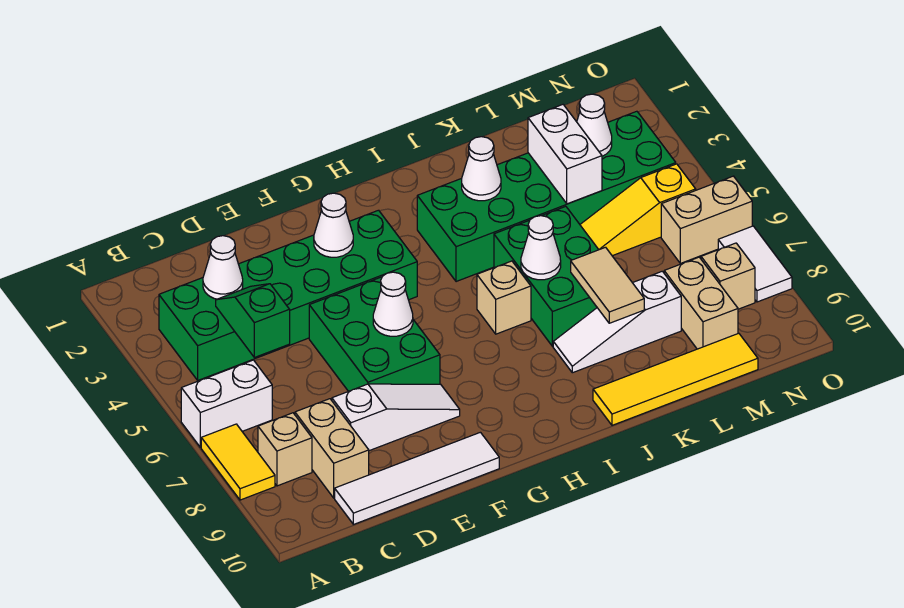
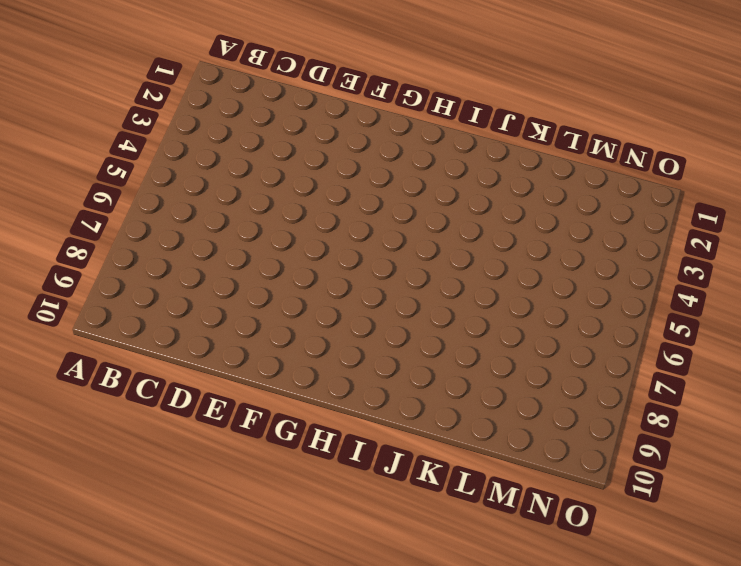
none -> white 1x2 brick [181,360,272,447]
none -> yellow 1x2 tile [201,424,275,500]
none -> green 2x6 brick [159,210,417,380]

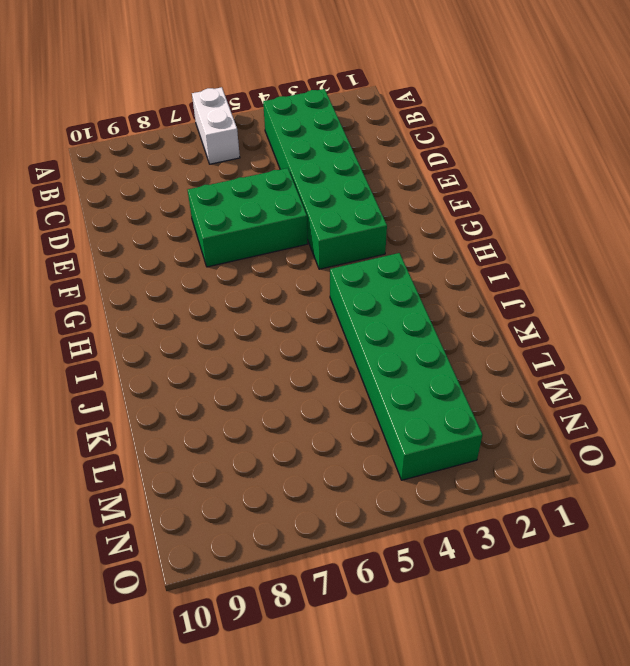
none -> yellow 1x2 tile [201,424,275,500]
none -> tan 1x1 brick [258,413,312,486]
none -> tan 1x2 brick [295,399,369,498]

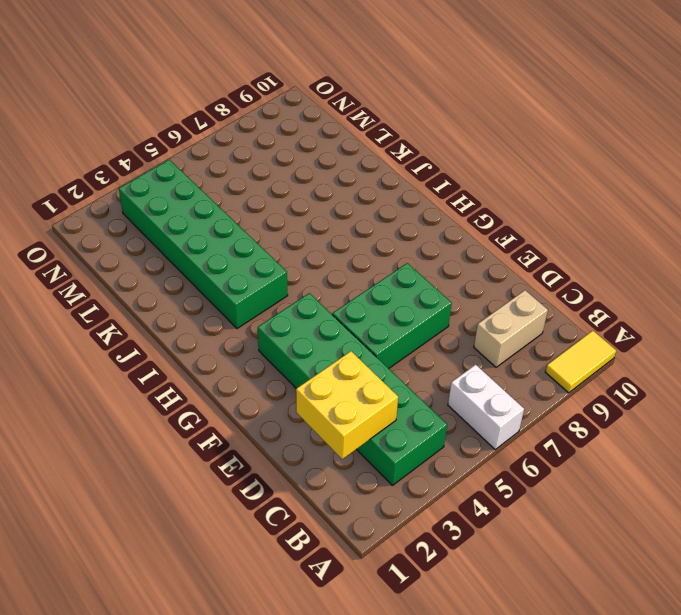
yellow 1x2 tile [545,331,616,393] -> yellow 1x2 tile moved to [201,424,275,500]
yellow 2x2 brick [296,351,398,459] -> white 1x1 cone [203,236,243,299]
none -> tan 1x1 brick [258,413,312,486]
none -> white 1x4 tile [335,432,499,524]
none -> white 1x3 slope [332,384,460,451]

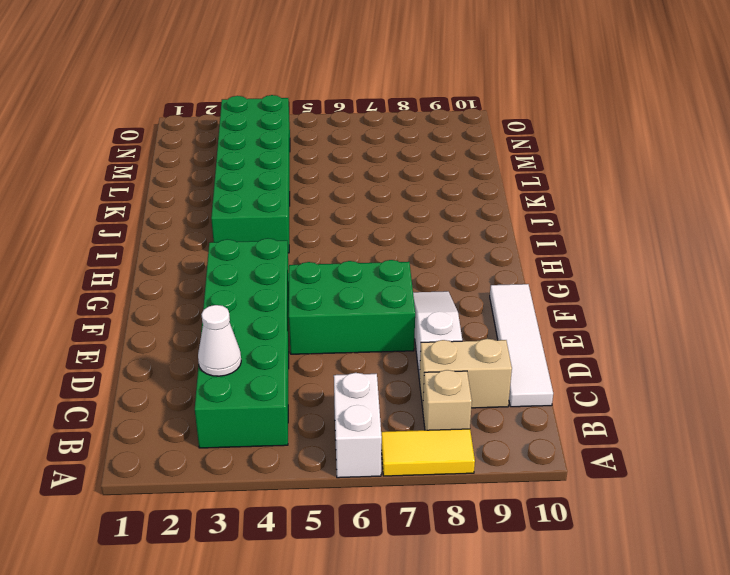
none -> tan 1x1 brick [477,261,531,334]
none -> green 2x3 brick [494,206,599,346]
none -> white 1x3 slope [553,271,681,373]

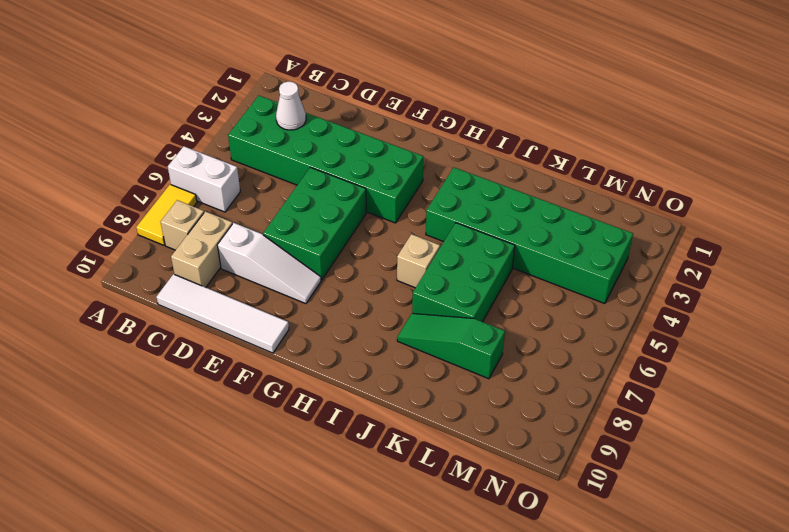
green 1x3 slope [397,313,505,379] -> white 1x3 slope [553,271,681,373]
none -> yellow 1x4 tile [593,333,758,425]
none -> yellow 1x3 slope [580,164,696,256]
none -> tan 1x2 brick [664,257,738,349]

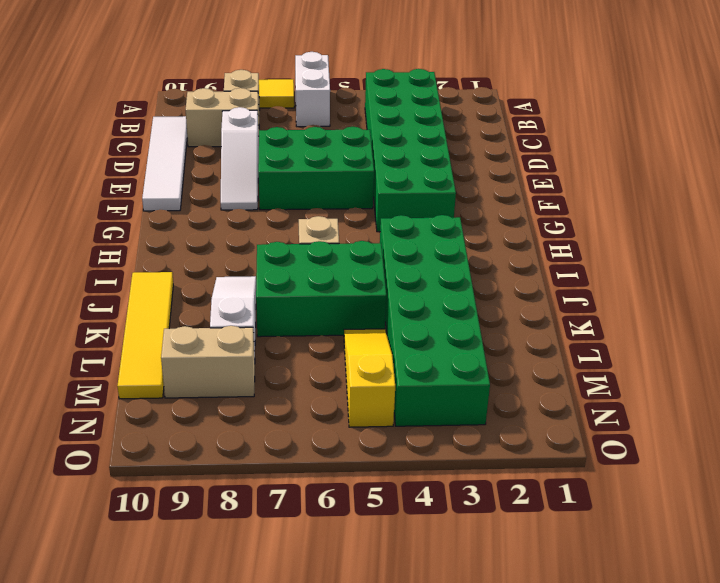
none -> tan 1x2 brick [661,176,752,263]
none -> tan 1x1 brick [701,243,755,309]
none -> white 1x2 tile [718,226,792,302]

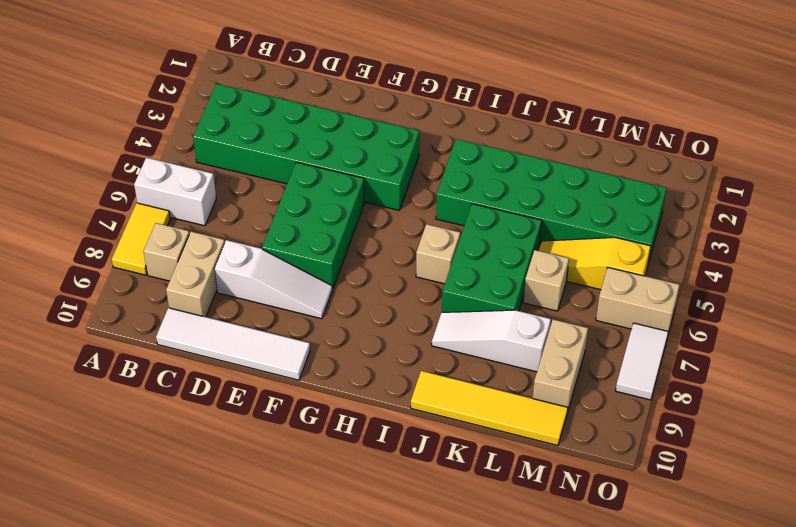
tan 1x1 brick [523,250,569,311] -> tan 1x1 brick moved to [701,243,755,309]
none -> white 1x1 cone [203,236,243,299]
none -> green 1x2 slope [216,284,290,357]
none -> white 1x1 cone [314,193,353,257]

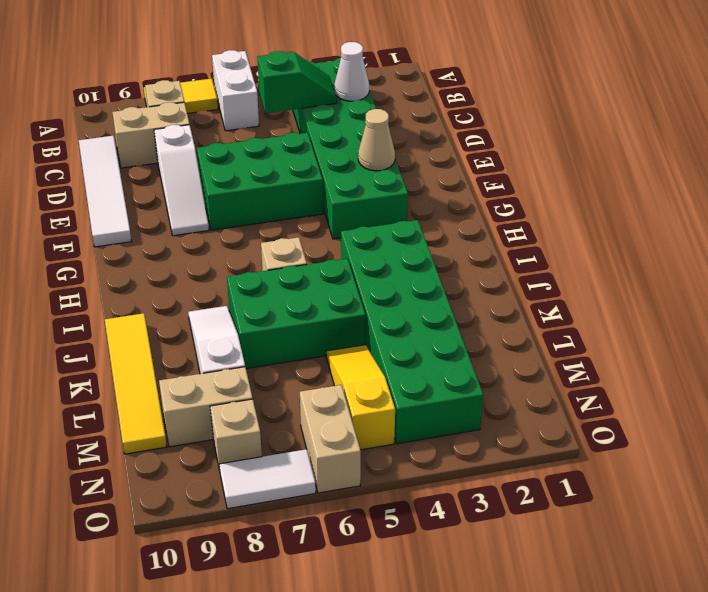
tan 1x1 cone [358,109,395,171] -> white 1x1 cone [314,193,353,257]
none -> white 1x1 cone [373,272,413,336]
none -> white 1x1 cone [462,137,501,201]
none -> white 1x1 cone [521,216,561,280]

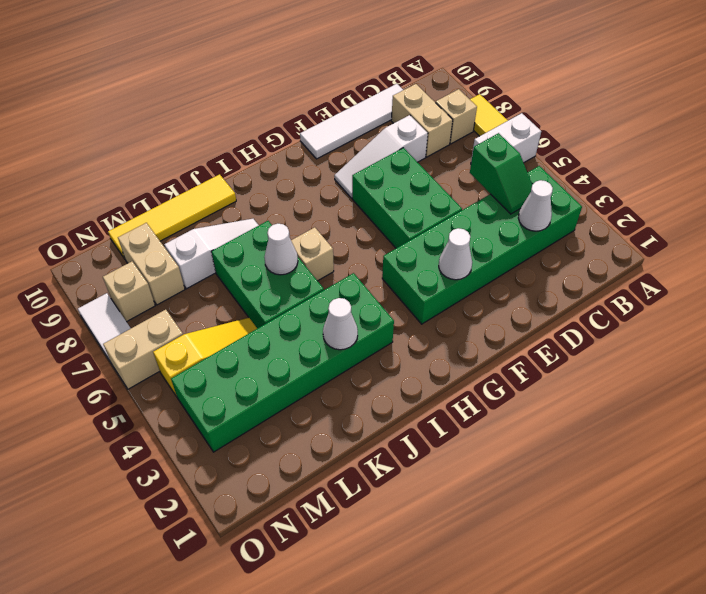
none -> white 1x1 cone [373,272,413,336]
none -> tan 1x2 tile [571,247,644,323]
none -> white 1x2 brick [528,105,602,204]

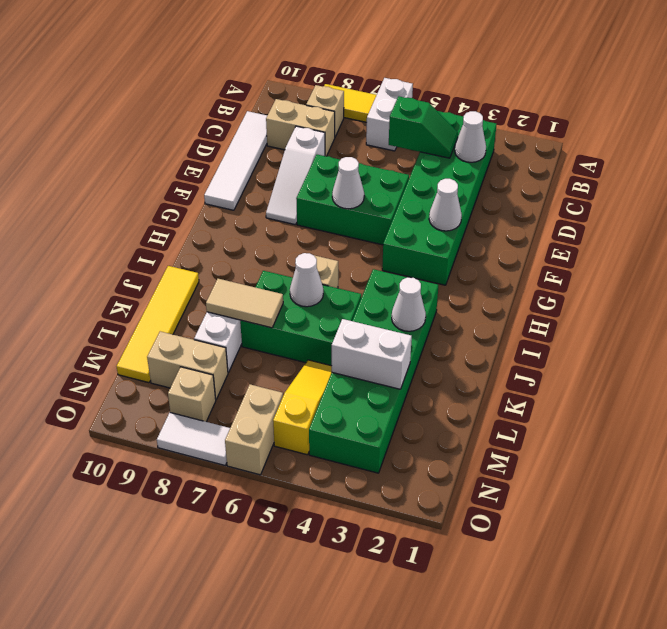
none -> white 1x1 cone [577,94,612,156]

